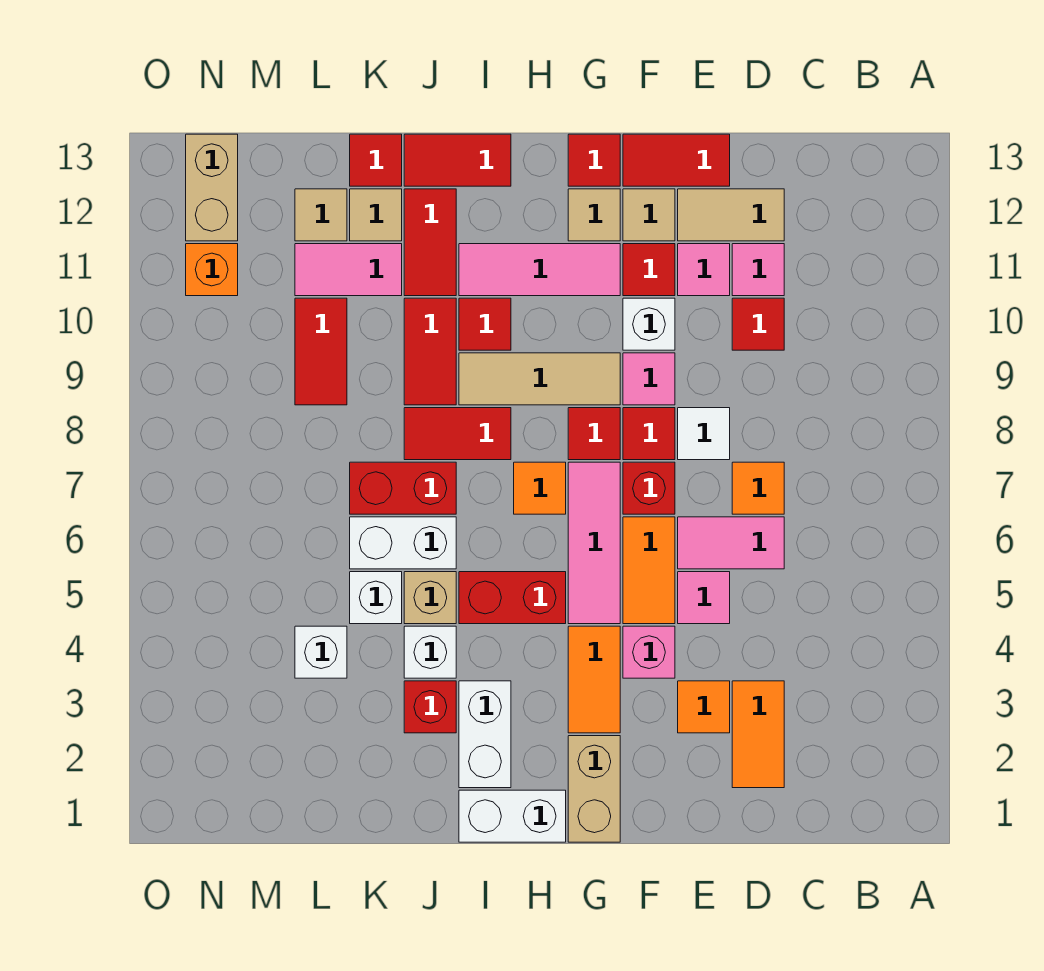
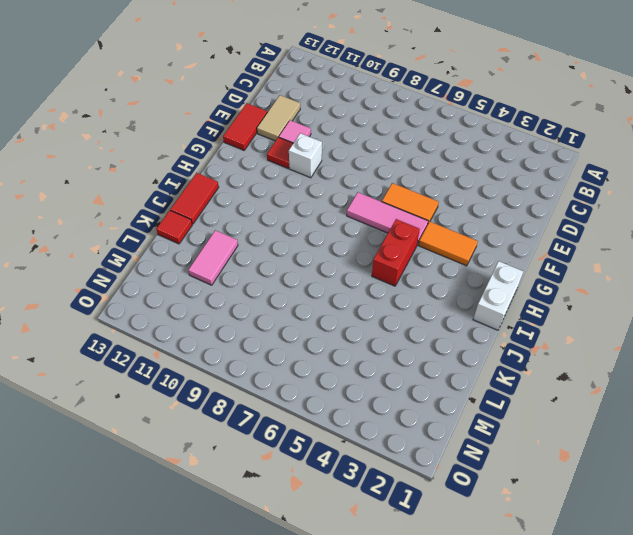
none -> orange 1x2 tile [732,681,784,788]
none -> pink 1x2 tile [678,517,784,569]
none -> orange 1x1 tile [732,462,784,514]
none -> red 1x1 tile [732,298,784,350]

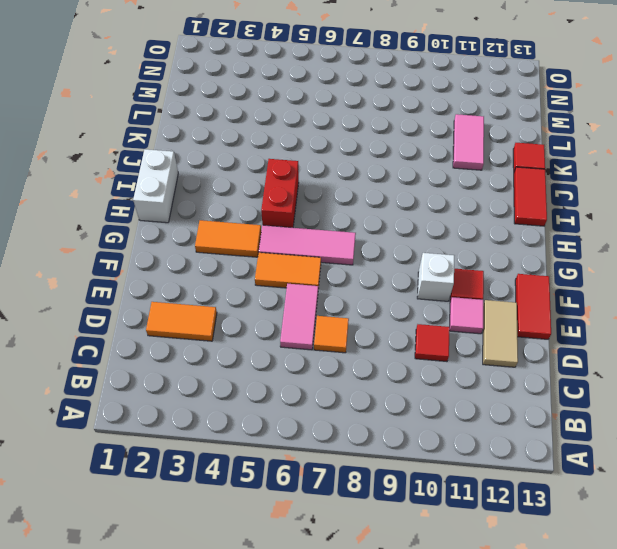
none -> pink 1x1 tile [732,244,784,296]
none -> orange 1x1 tile [678,681,730,733]
none -> pink 1x1 tile [678,572,730,624]
none -> white 1x1 tile [678,408,730,460]

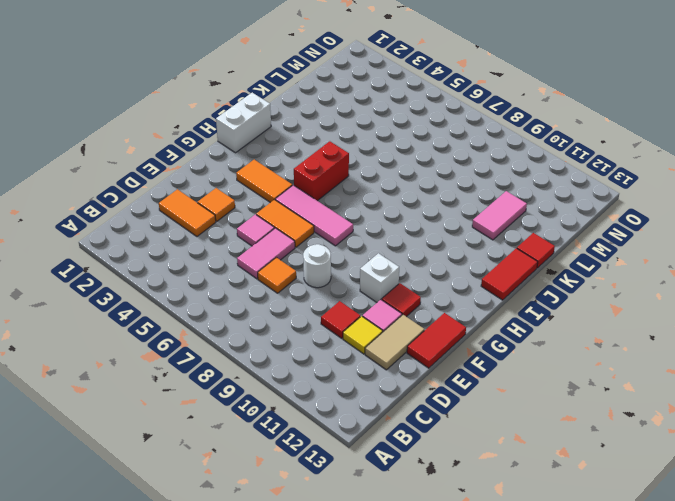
yellow 1x1 tile [343,316,383,354] -> pink 1x1 tile [732,244,784,296]
white 1x1 round brick [303,244,331,288] -> white 1x1 tile [678,408,730,460]
none -> pink 1x1 brick [623,626,675,678]
none -> red 1x1 brick [623,462,675,514]
none -> red 1x1 tile [623,408,675,460]
none -> pink 1x1 tile [623,353,675,405]

